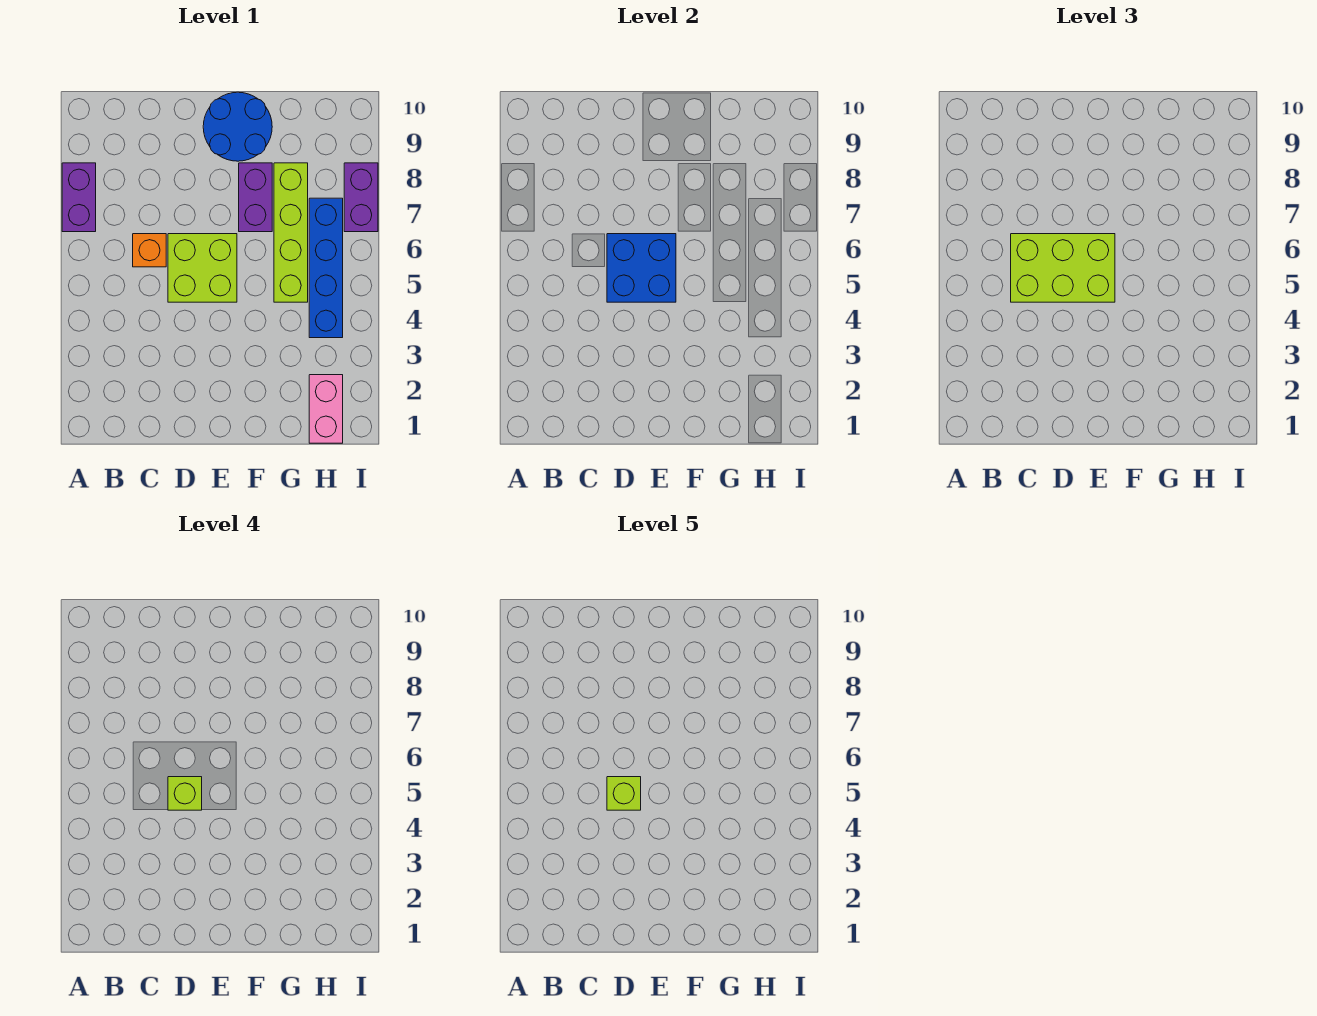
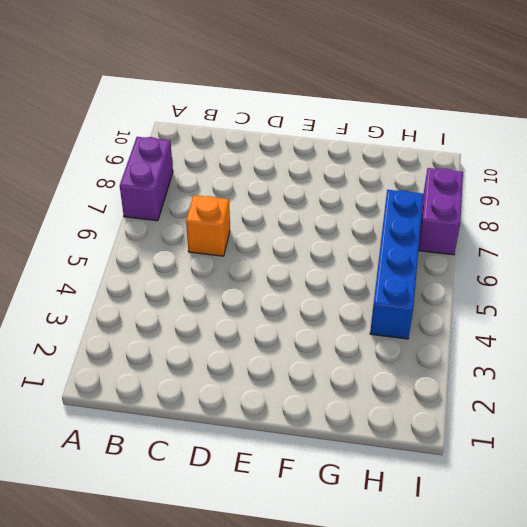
none -> lime 2x2 brick [168,234,237,302]
none -> blue 2x2 round brick [203,92,272,161]
none -> purple 1x2 brick [239,163,272,232]

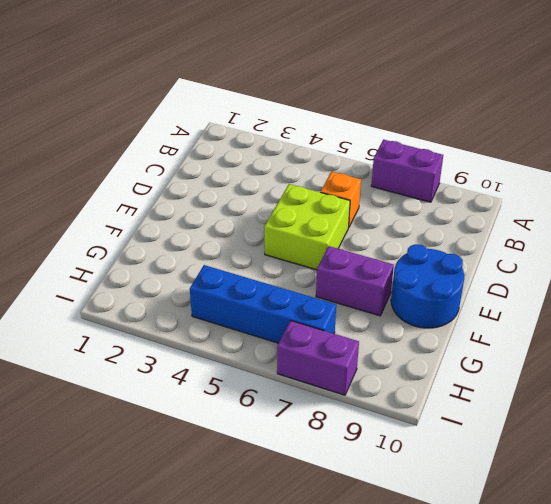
none -> lime 1x4 brick [274,163,308,302]
none -> pink 1x2 brick [309,375,343,443]
none -> blue 2x2 brick [607,234,676,302]

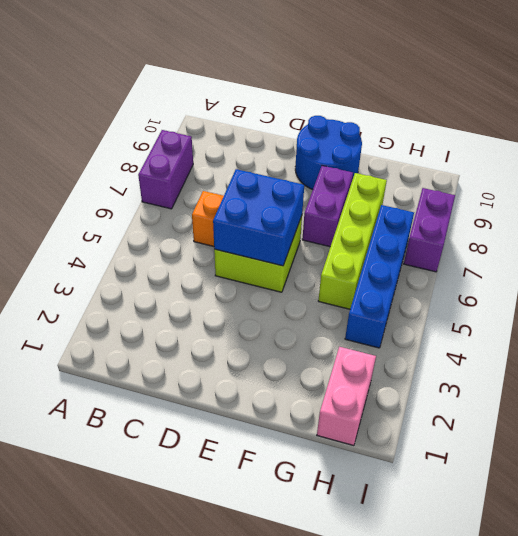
none -> lime 2x3 brick [1011,234,1115,302]
none -> lime 1x1 brick [168,777,202,810]
none -> lime 1x1 brick [607,777,641,810]

